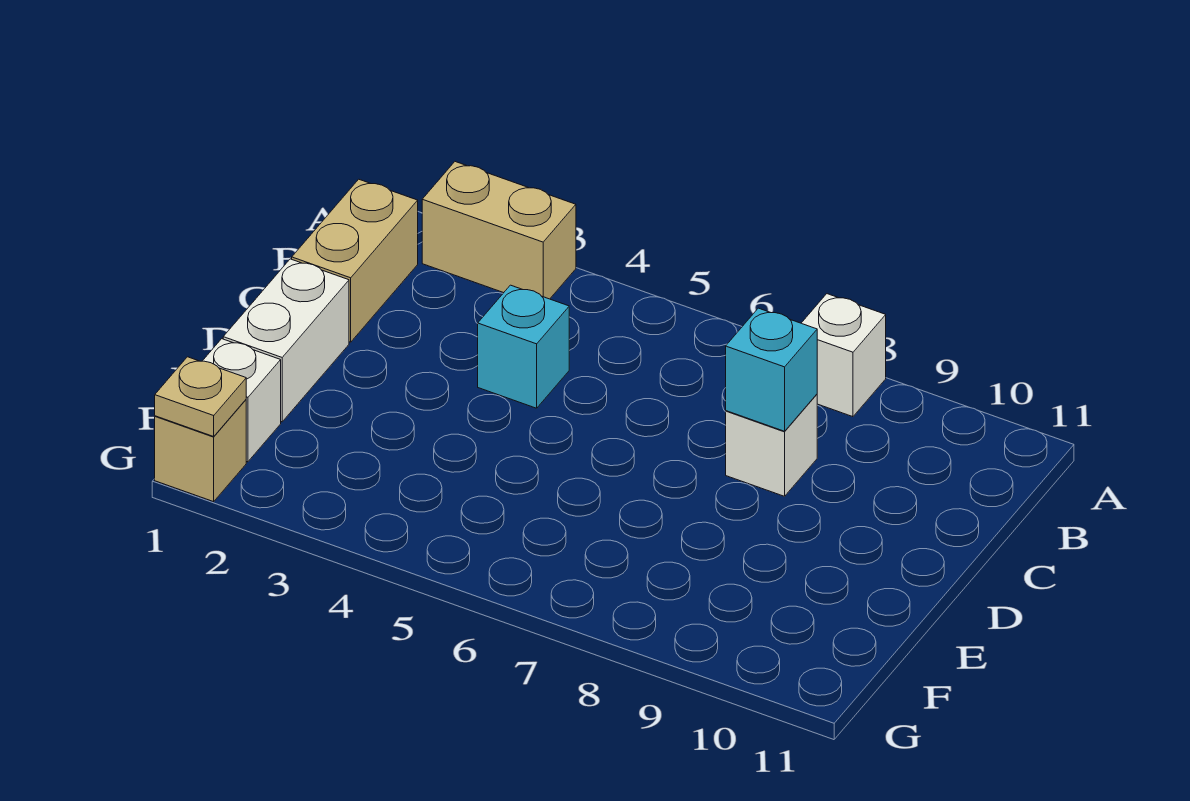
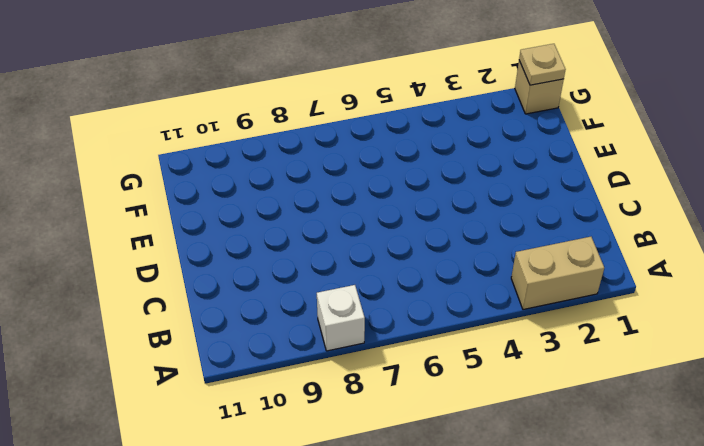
none -> tan 1x2 brick [292,179,418,342]
none -> cyan 1x1 brick [478,285,569,408]

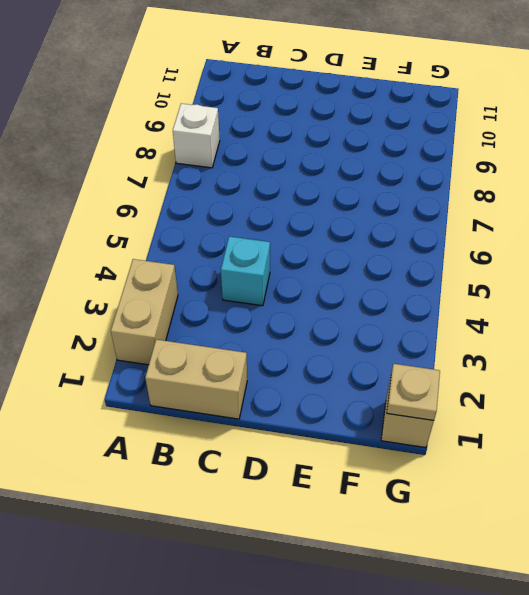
none -> white 1x1 brick [726,394,817,496]
none -> white 1x2 brick [223,259,349,422]

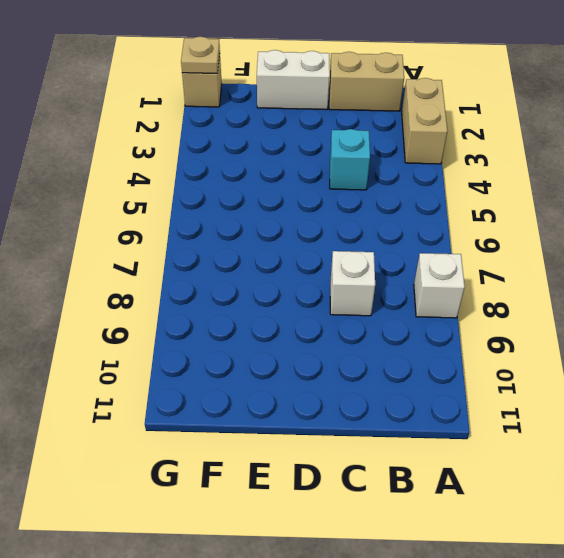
none -> white 1x1 brick [203,339,281,462]
none -> cyan 1x1 brick [726,308,817,431]

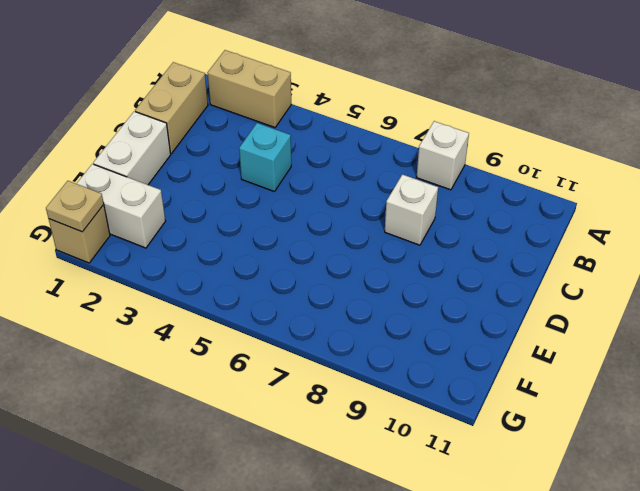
white 1x2 brick [76,164,165,248] -> white 1x1 brick [203,339,281,462]
none -> cyan 1x1 brick [726,308,817,431]

